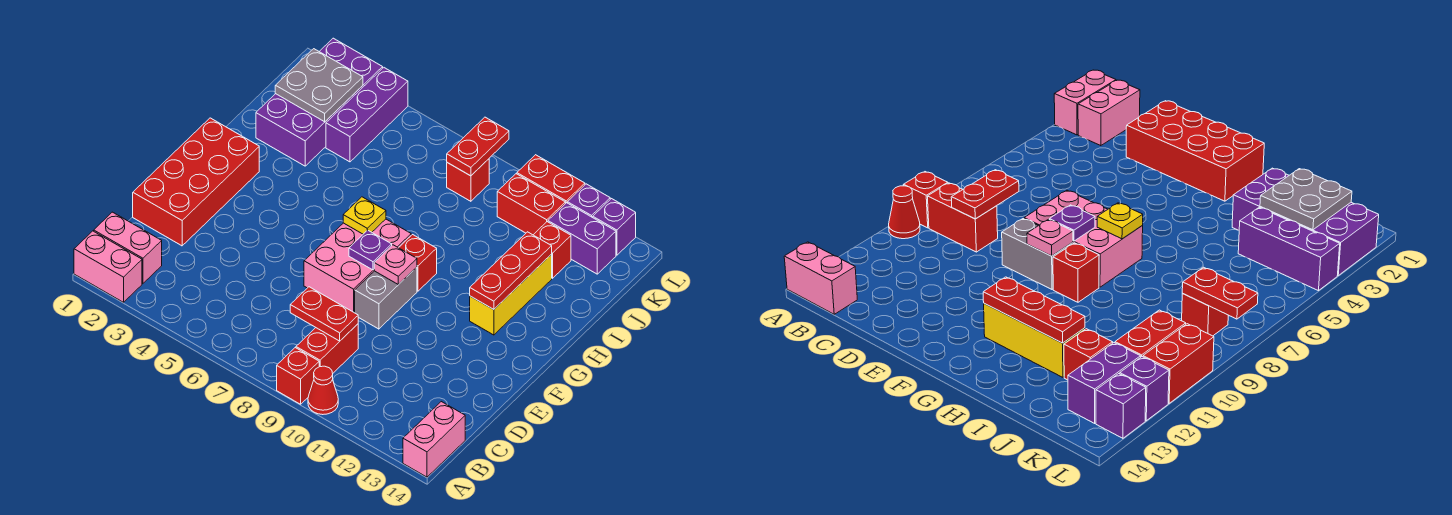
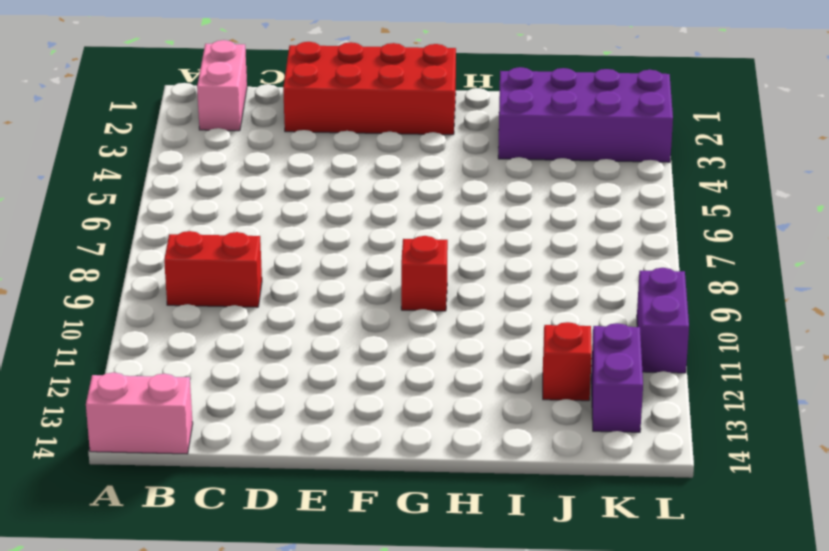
purple 1x2 brick [637,268,689,373] -> red 1x2 brick [517,155,585,204]
none -> pink 1x2 brick [74,231,142,302]
none -> red 1x1 brick [277,348,319,404]
none -> red 1x1 cone [308,366,338,415]

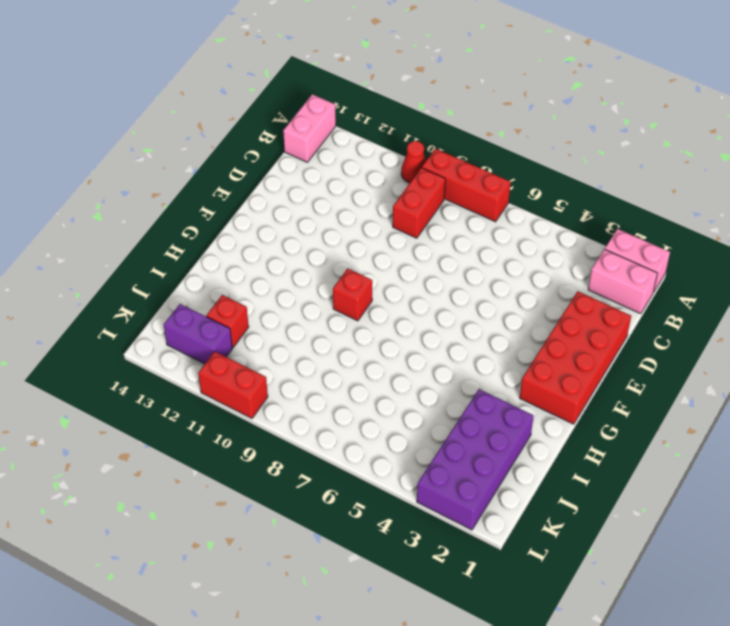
red 1x3 brick [422,149,511,222] -> red 1x1 brick [277,348,319,404]
none -> pink 2x3 brick [304,219,411,313]
none -> grey 1x2 brick [355,267,417,329]
none -> yellow 1x3 brick [470,255,552,335]

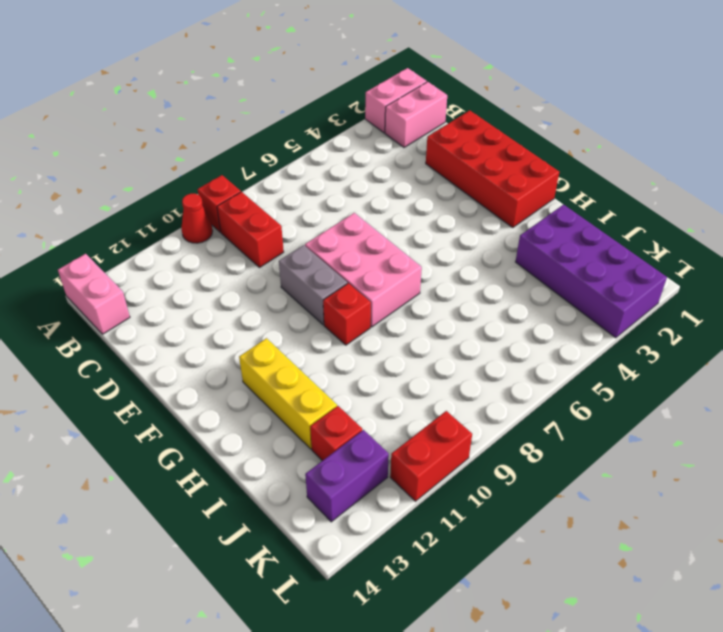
none -> purple 1x3 brick [326,68,408,162]
none -> red 1x1 brick [447,159,489,201]
none -> red 1x2 brick [497,174,565,235]

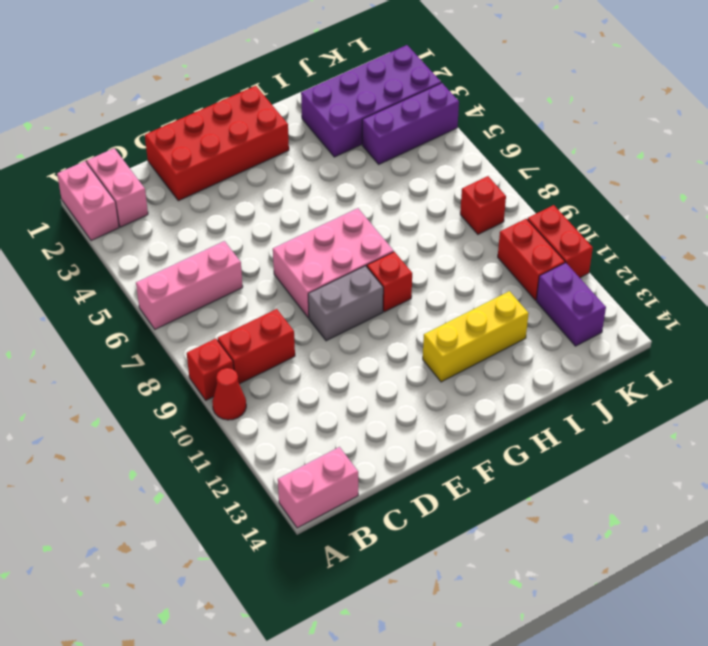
pink 1x3 brick [136,241,243,329] -> none
none -> red 1x1 brick [534,222,571,278]
none -> purple 1x1 brick [568,184,610,217]
none -> purple 1x1 brick [593,199,636,255]

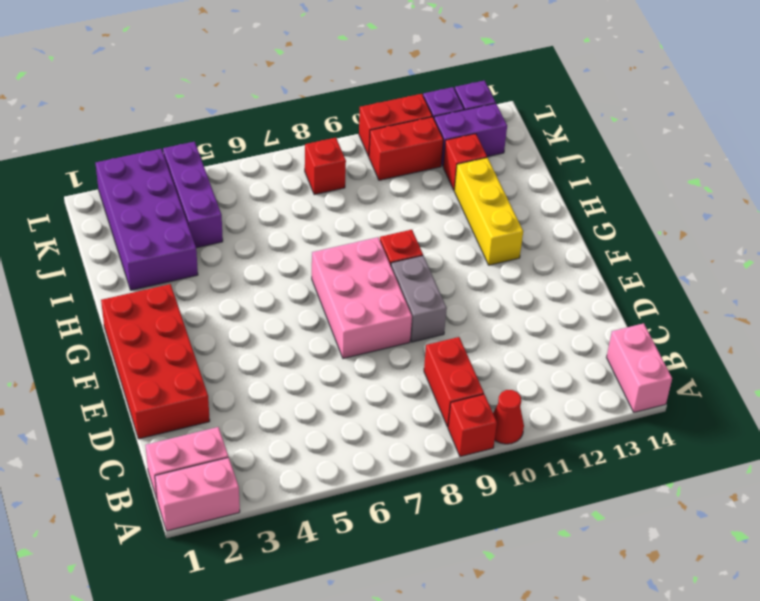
none -> red 1x2 plate [290,287,358,341]
none -> purple 1x1 plate [349,230,392,270]
none -> pink 1x1 plate [374,245,417,285]

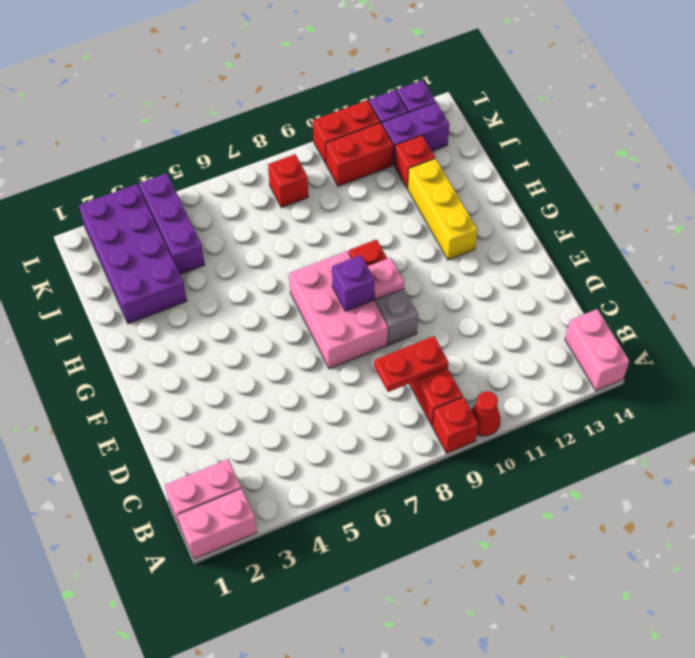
purple 1x1 brick [332,255,375,311] -> purple 1x1 plate [349,230,392,270]
none -> red 2x4 brick [133,118,259,246]
none -> yellow 1x1 plate [343,197,386,234]
none -> red 1x3 plate [470,232,552,310]

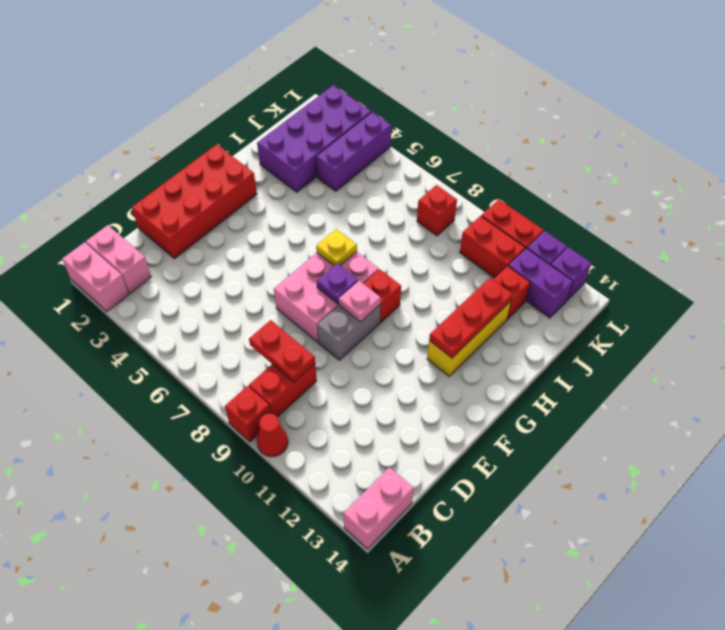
none -> grey 2x2 plate [275,49,363,122]
none -> red 1x2 plate [447,117,509,176]

